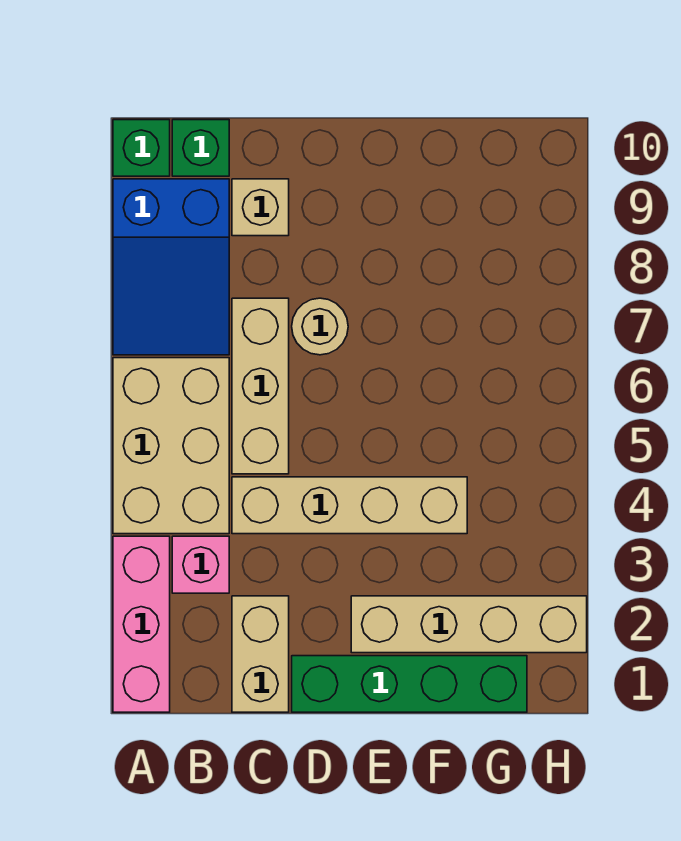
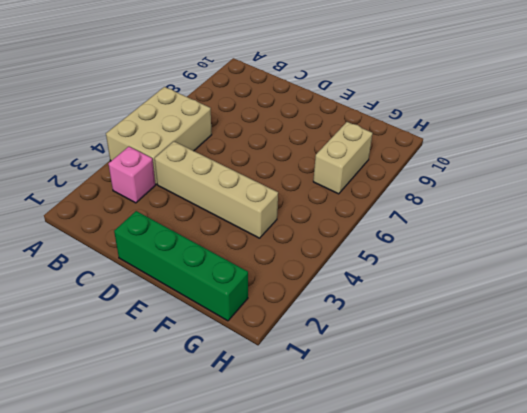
tan 1x2 brick [313,122,373,194] -> tan 1x2 brick moved to [232,596,289,712]
none -> pink 1x3 brick [113,536,170,712]
none -> blue 2x3 slope [113,179,229,355]
none -> green 1x1 brick [113,120,170,176]

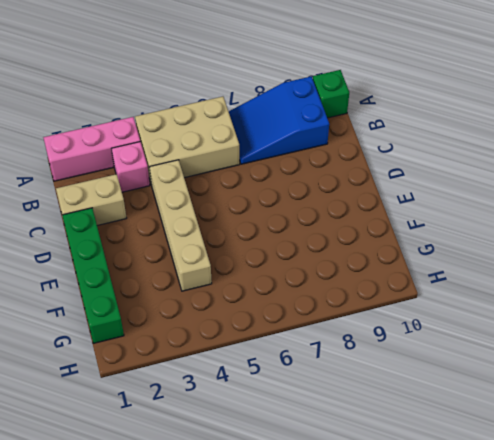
none -> green 1x1 brick [172,120,229,176]
none -> tan 1x3 brick [232,298,289,474]
none -> tan 1x1 brick [232,179,289,236]

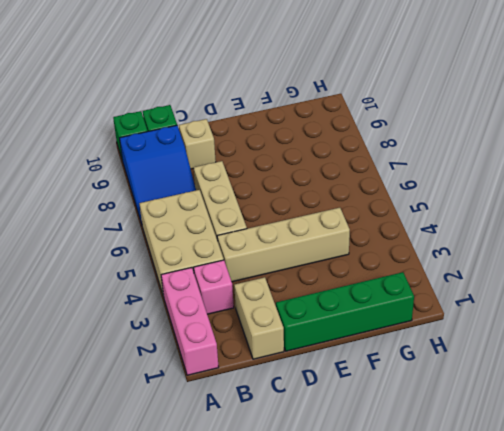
none -> tan 1x1 round brick [292,298,348,355]
none -> tan 1x4 brick [351,596,587,653]

